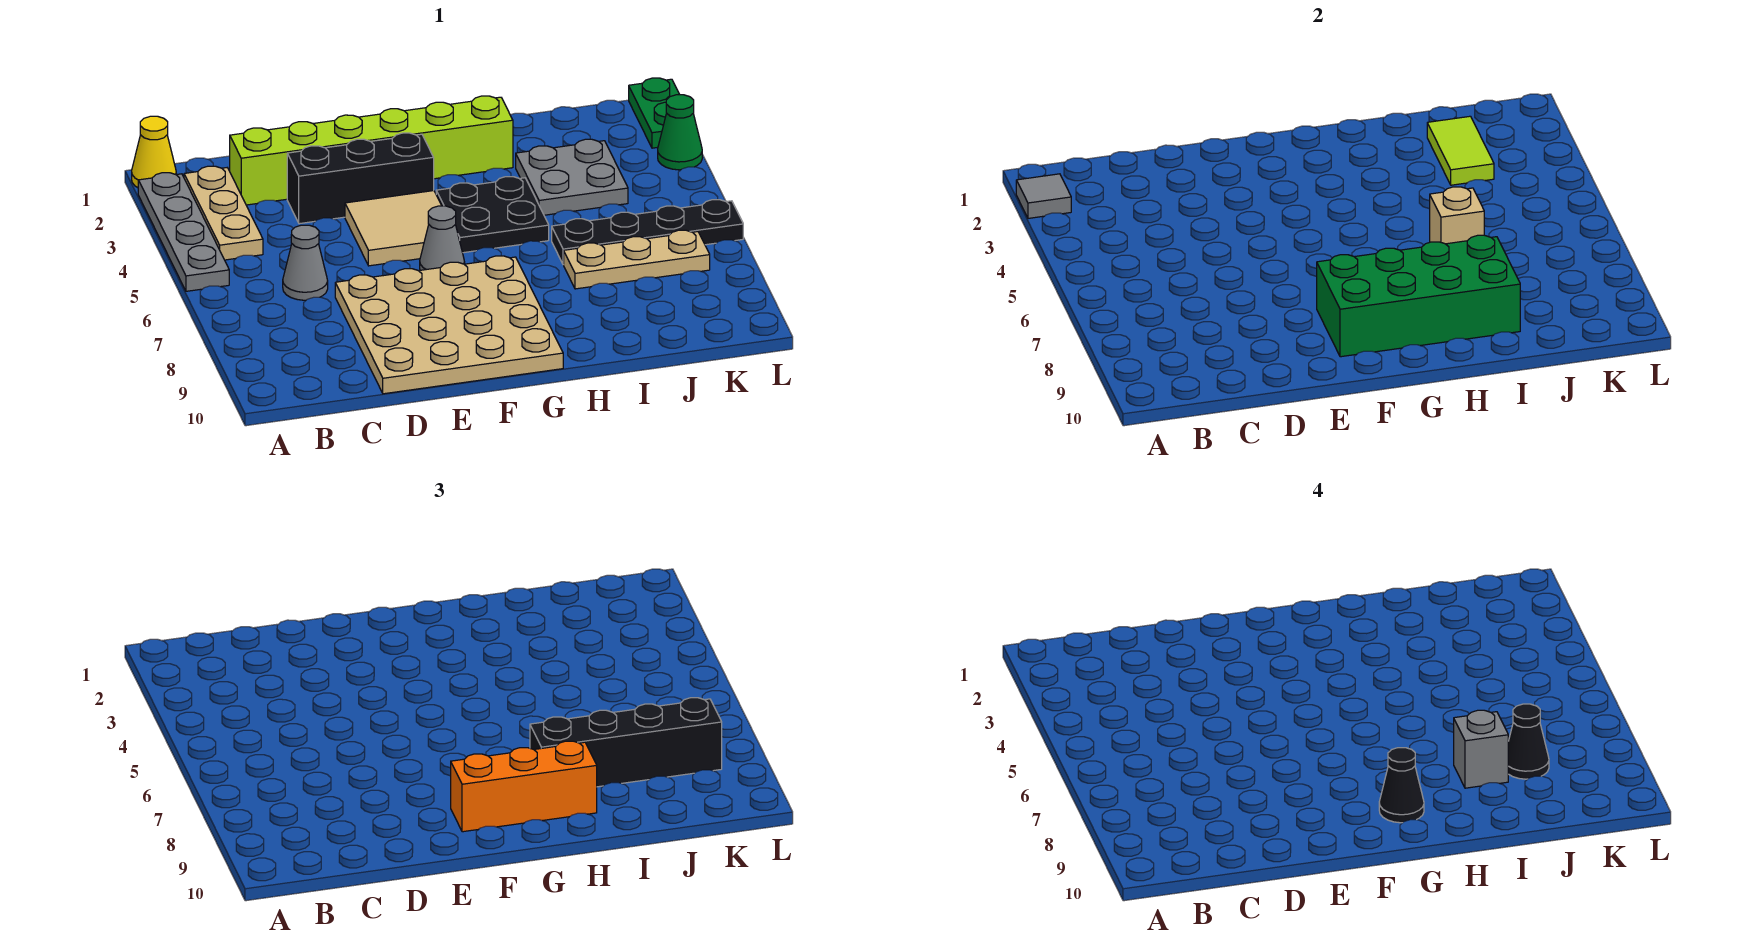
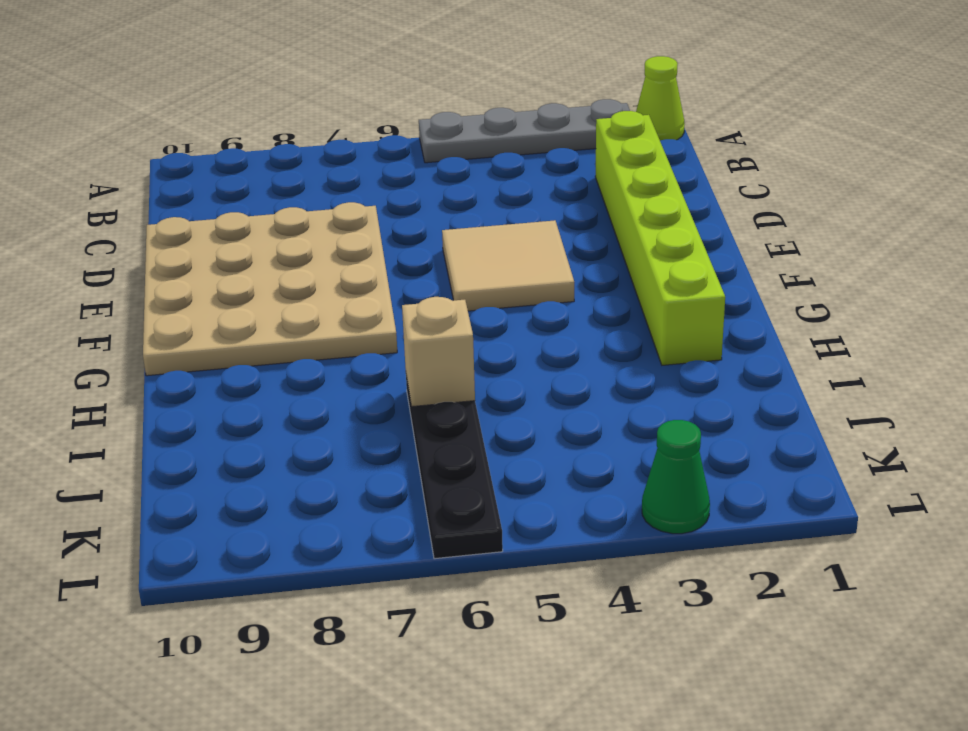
lime 1x1 cone [636,56,685,141] -> yellow 1x1 cone [132,116,176,188]
none -> tan 1x3 plate [184,166,263,260]
none -> grey 1x1 cone [283,225,328,300]
none -> black 1x3 brick [287,133,434,224]

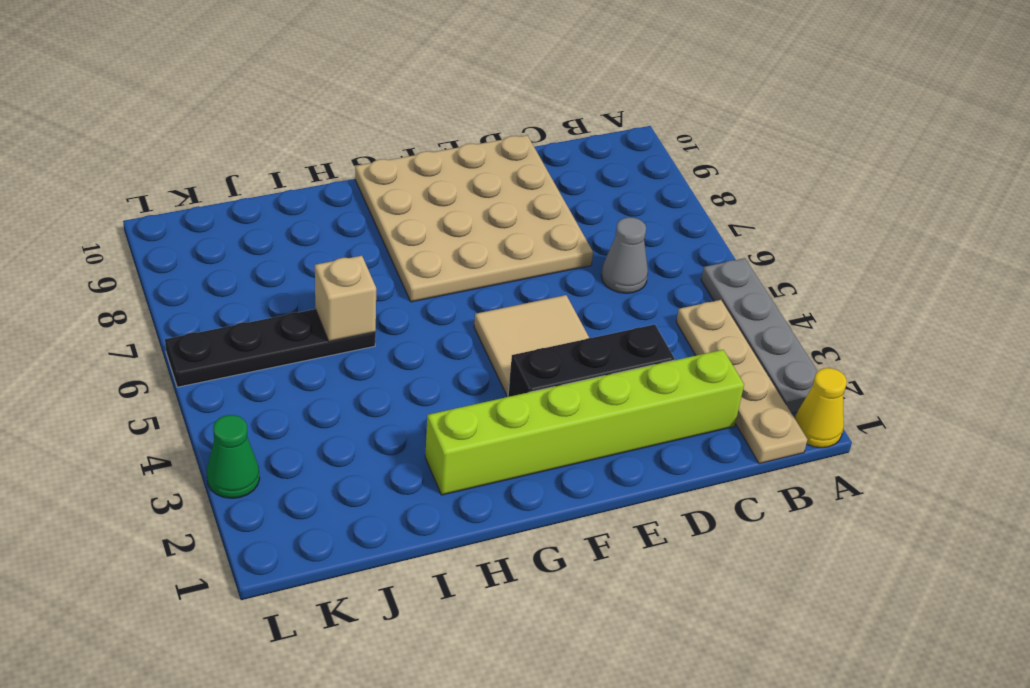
tan 1x4 plate [676,300,807,464] -> tan 1x3 plate [184,166,263,260]
none -> grey 1x1 cone [420,206,465,270]
none -> black 2x2 plate [436,177,549,253]
none -> grey 2x2 plate [516,139,628,215]

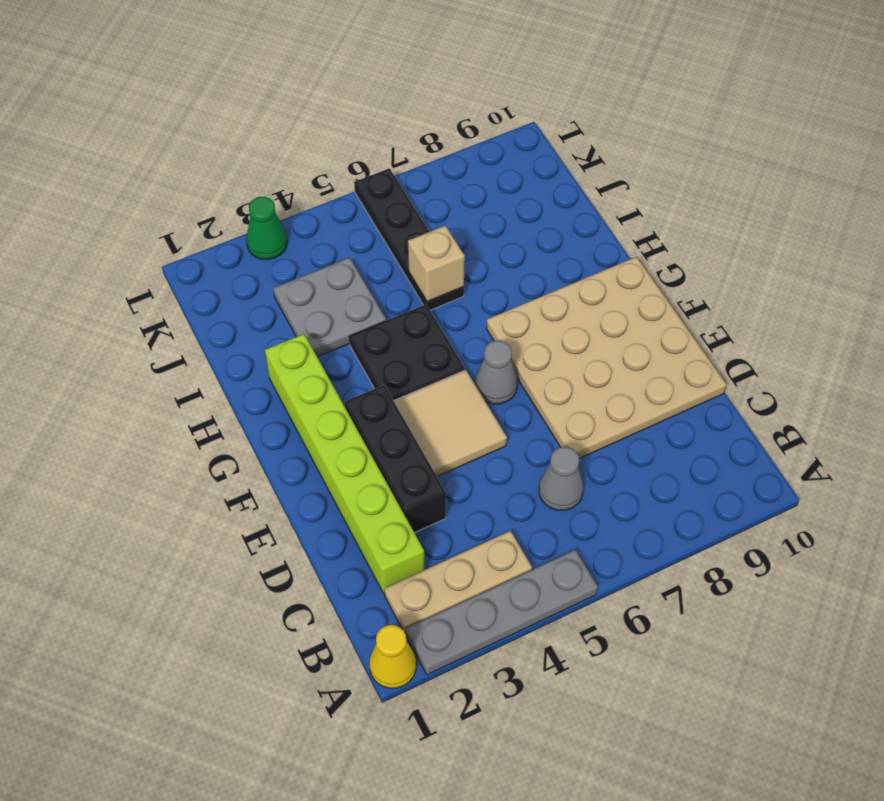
none -> tan 1x3 plate [564,230,710,289]
none -> green 1x2 plate [629,78,680,148]
none -> grey 1x1 tile [1016,174,1071,218]

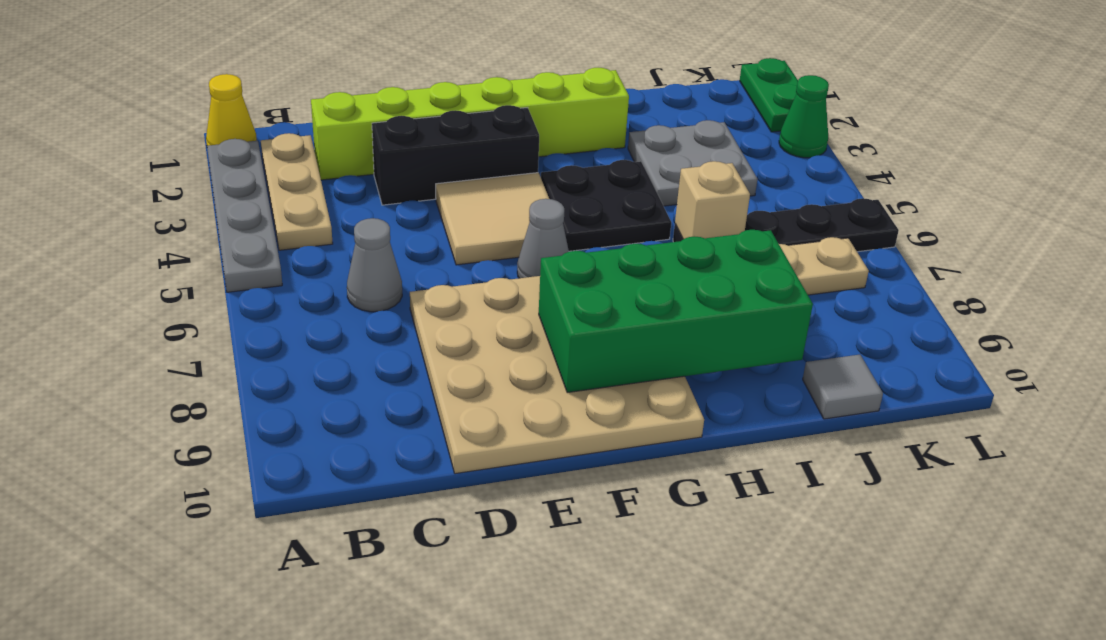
grey 1x1 tile [803,355,883,419] -> grey 1x1 tile moved to [1016,174,1071,218]
none -> lime 1x2 tile [1427,116,1494,185]
none -> orange 1x3 brick [451,741,597,832]
none -> black 1x4 brick [530,698,722,787]

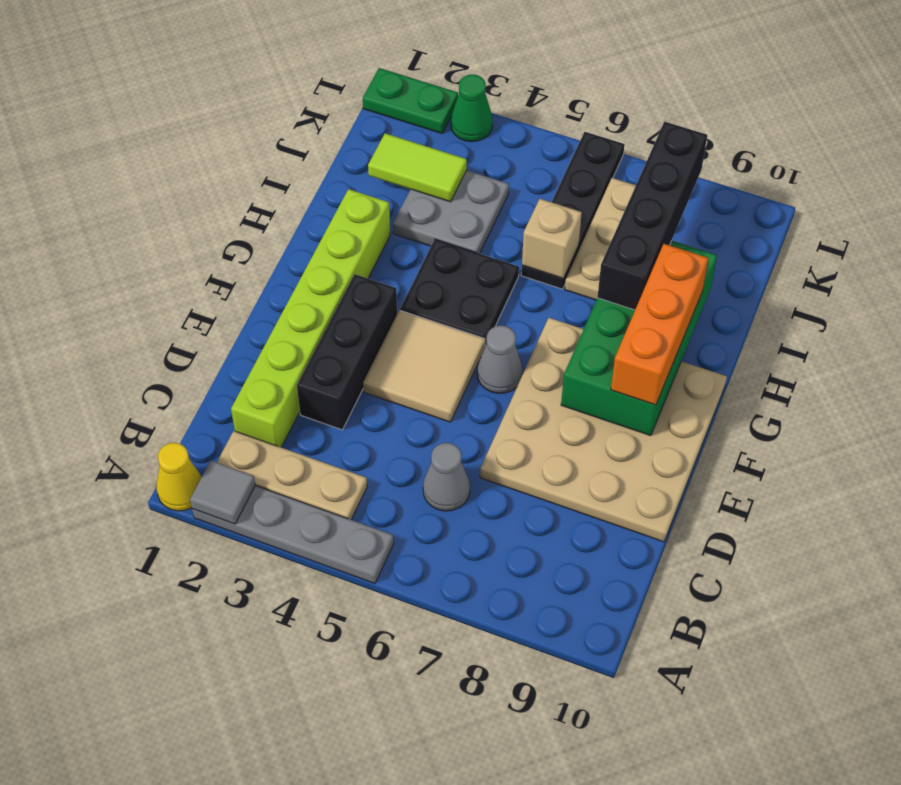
none -> black 1x1 cone [1379,748,1424,823]
none -> grey 1x1 brick [1454,710,1508,788]
none -> black 1x1 cone [1508,704,1549,779]

